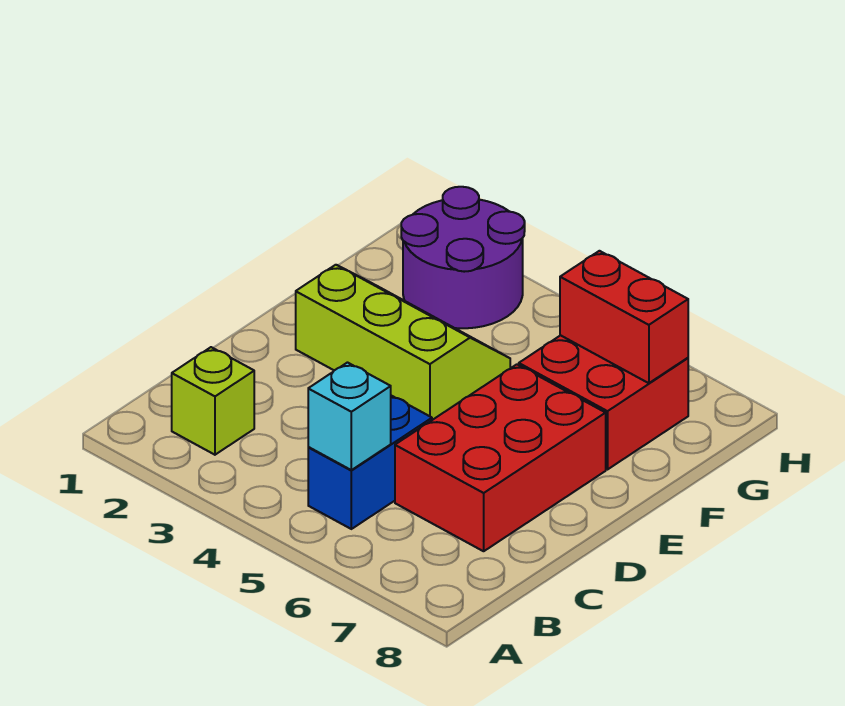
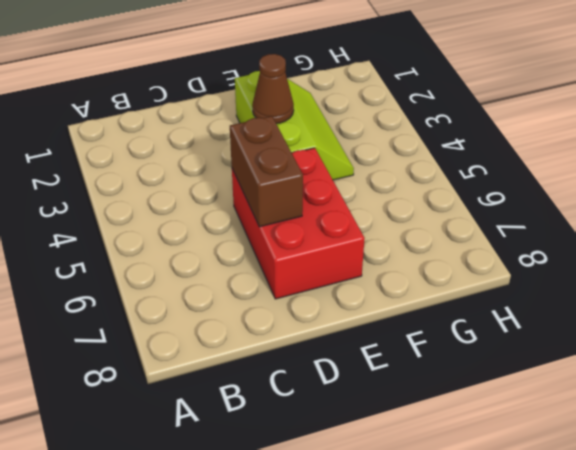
red 2x3 brick [232,148,365,299] -> red 2x3 brick turned to [395,364,606,551]
brown 1x2 brick [230,116,303,227] -> none
brown 1x1 cone [252,54,294,124] -> none
none -> lime 1x1 brick [172,347,254,455]
none -> blue 1x2 brick [308,396,432,529]

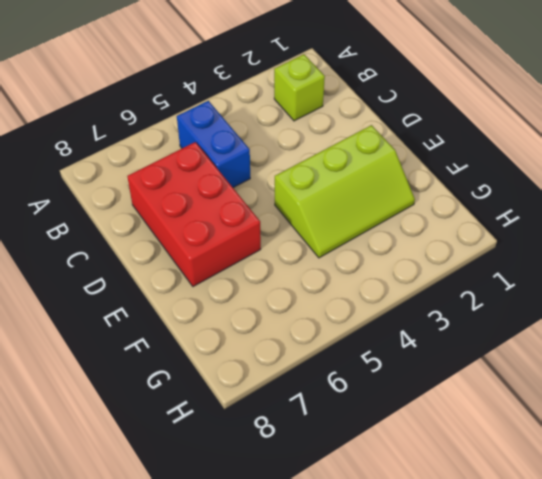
none -> red 2x2 brick [519,335,688,469]
none -> purple 2x2 round brick [401,187,525,328]

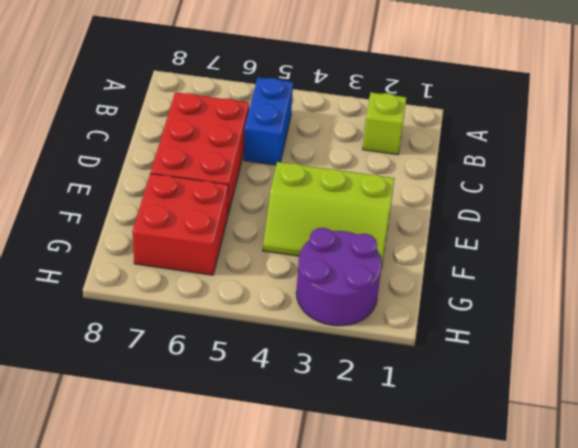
none -> cyan 1x1 brick [308,363,391,470]
none -> red 1x2 brick [560,251,688,383]

